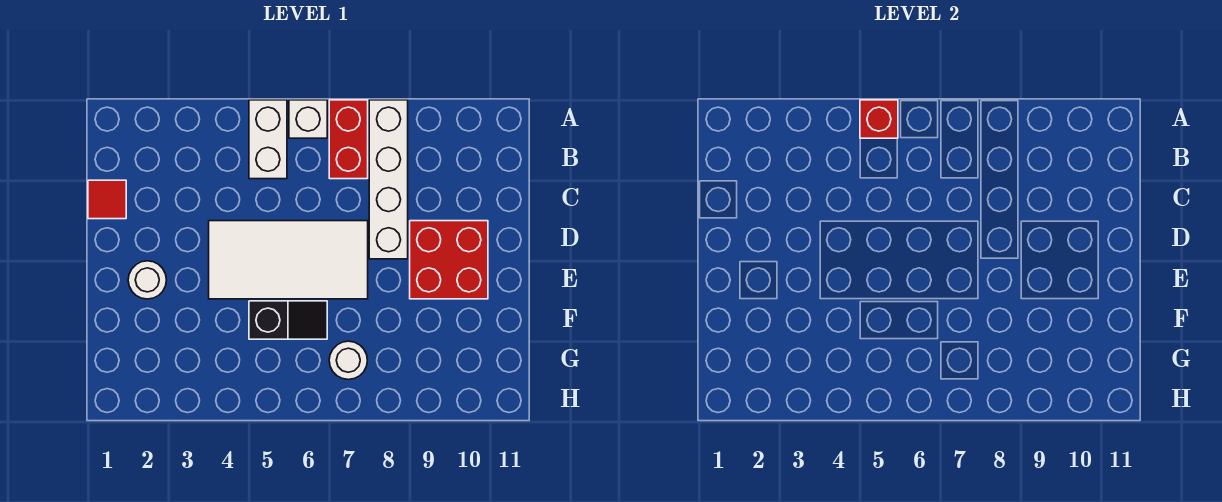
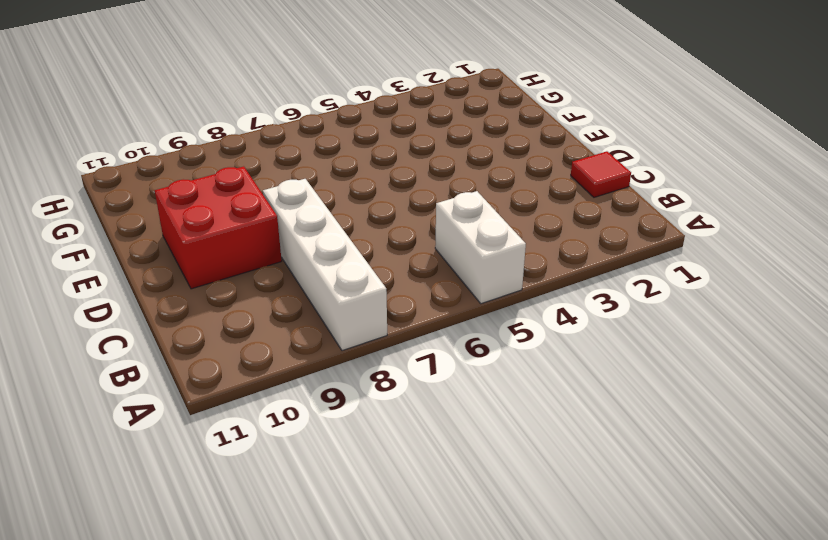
none -> white 1x1 brick [289,100,327,138]
none -> red 1x2 brick [329,100,368,179]

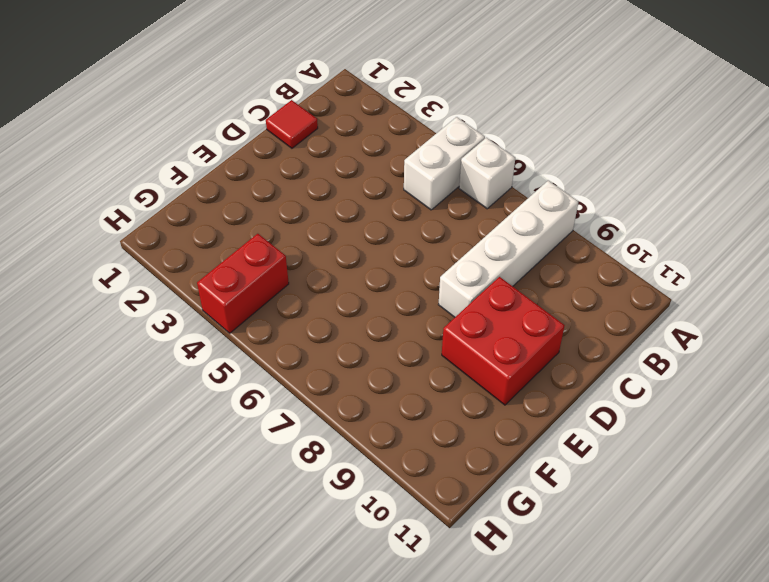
red 1x2 brick [197,234,289,333] -> red 1x2 brick moved to [329,100,368,179]
none -> white 2x4 tile [209,221,368,299]
none -> white 1x1 round brick [128,261,166,299]

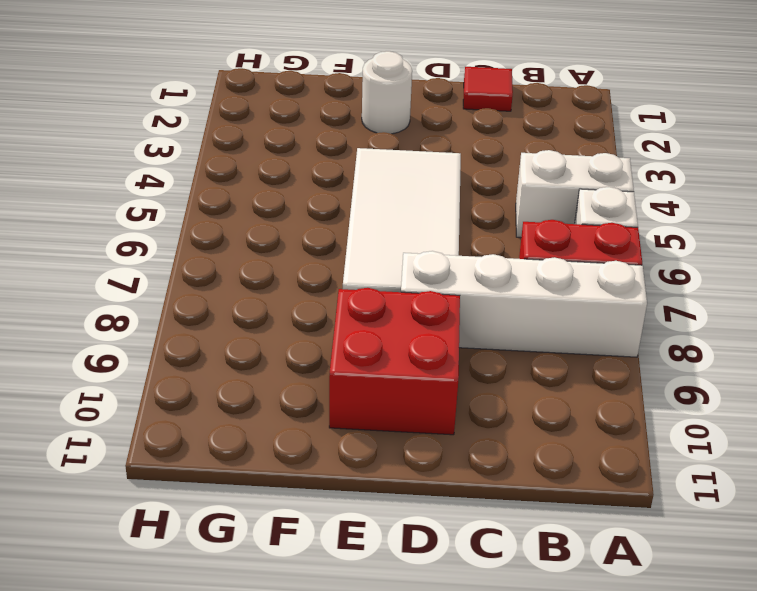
none -> black 1x2 slope [249,301,327,339]
none -> white 1x1 round brick [329,341,367,380]

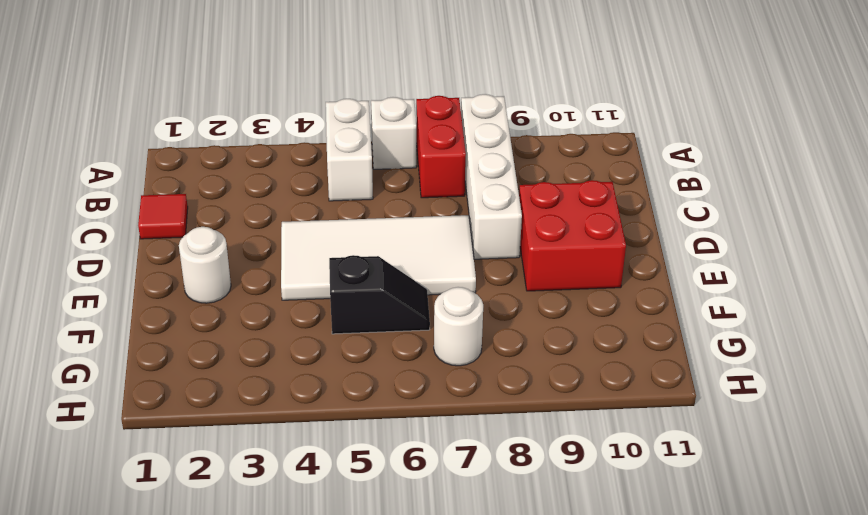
none -> red 1x1 brick [860,100,898,138]

